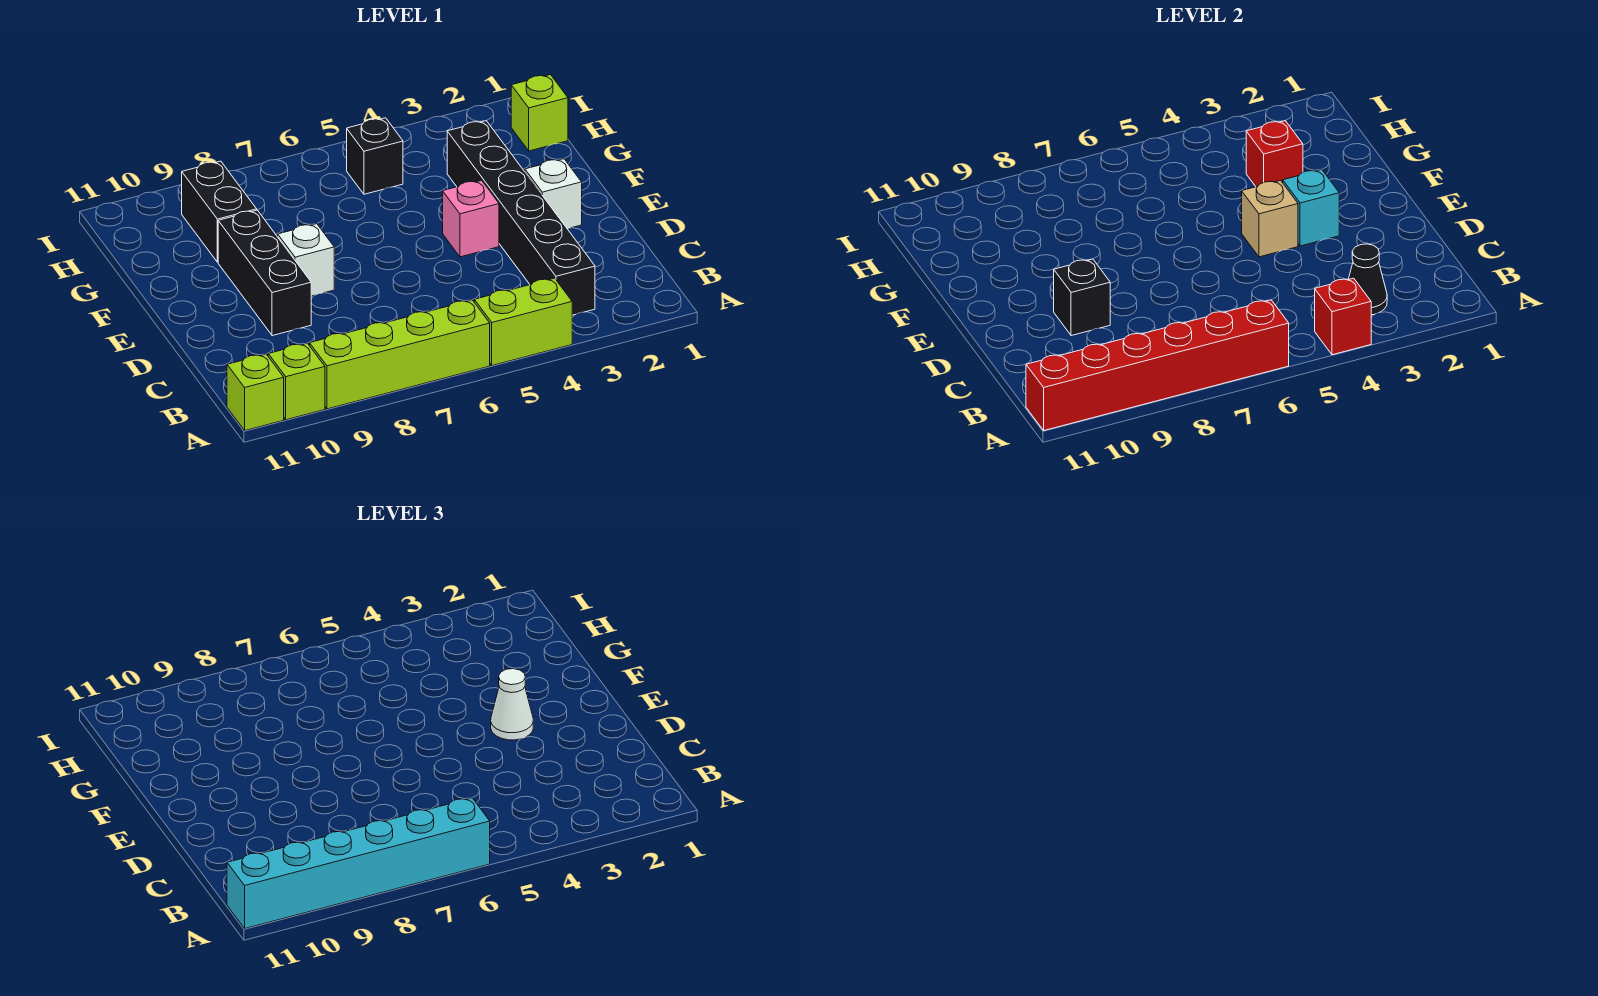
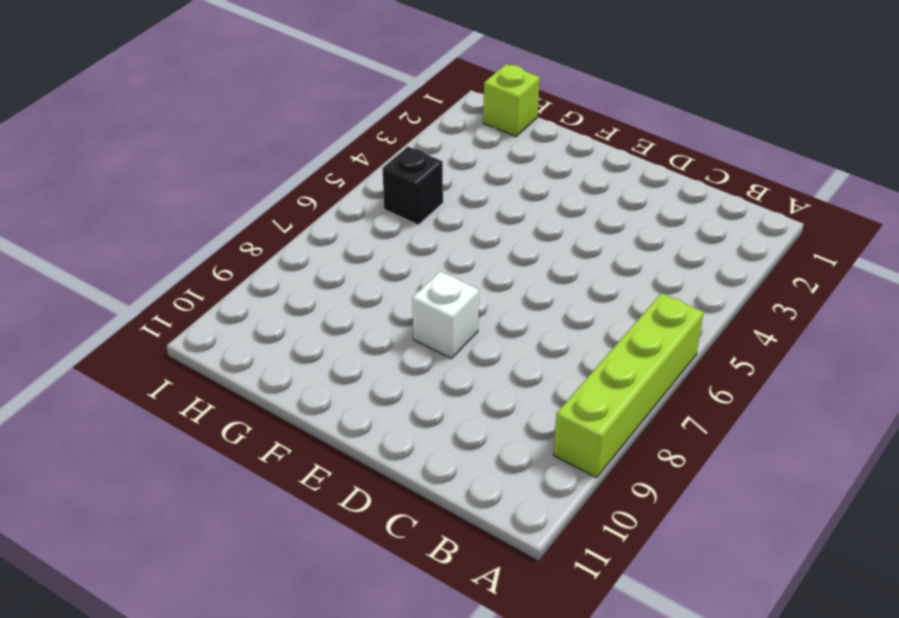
none -> lime 1x2 brick [474,278,572,366]
none -> lime 1x1 brick [268,343,325,420]
none -> lime 1x1 brick [227,354,284,430]

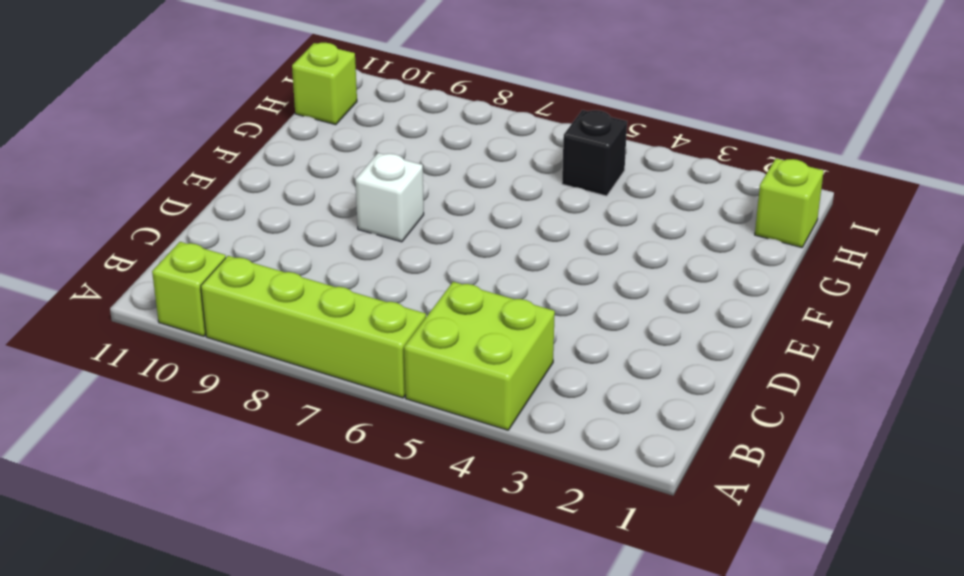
lime 2x2 brick [404,282,555,430] -> lime 1x2 brick [474,278,572,366]
lime 1x1 brick [292,43,357,125] -> lime 1x1 brick moved to [227,354,284,430]
none -> black 1x6 brick [447,121,595,315]
none -> black 1x3 brick [218,210,311,336]
none -> white 1x1 brick [525,159,582,228]

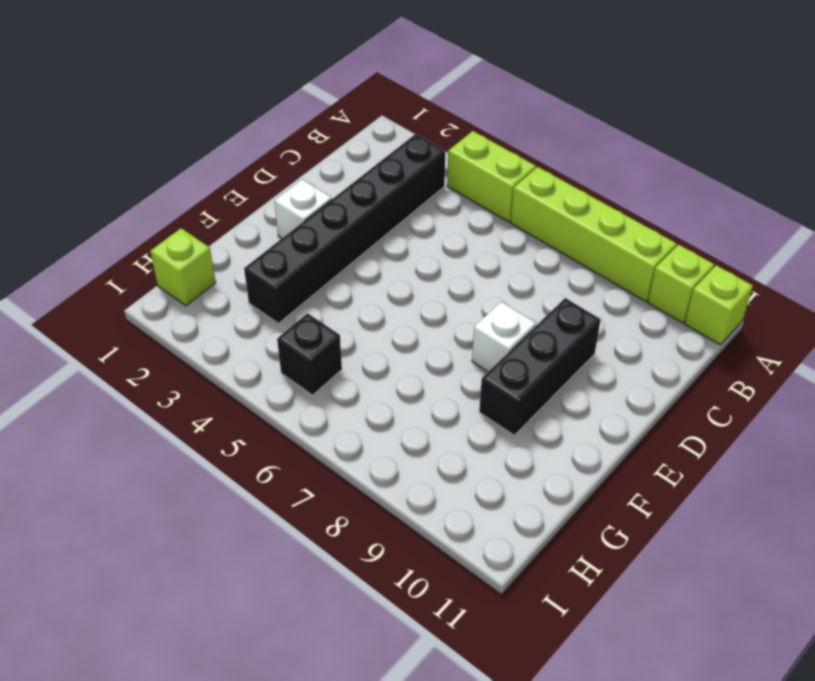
none -> pink 1x1 brick [443,180,499,257]
none -> black 1x2 brick [182,161,257,262]
none -> red 1x1 brick [1315,278,1371,355]

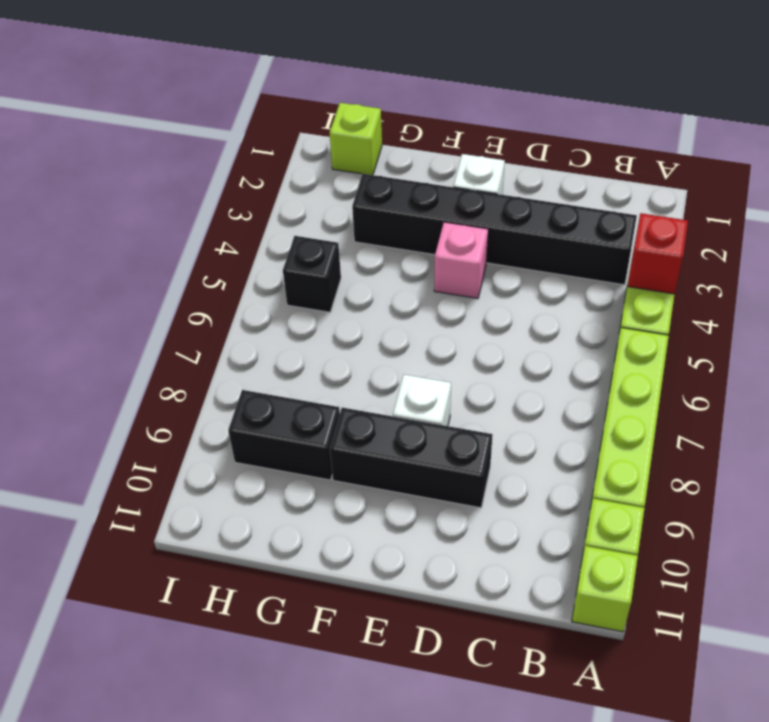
none -> red 1x6 brick [1026,300,1289,430]
none -> black 1x1 cone [1349,244,1387,315]
none -> black 1x1 brick [1054,259,1110,336]

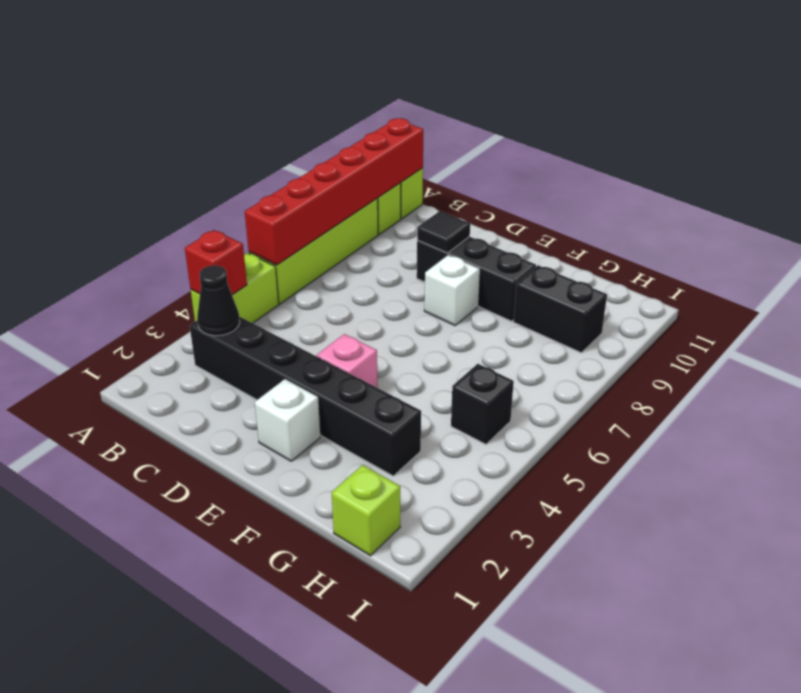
black 1x1 tile [417,211,470,253] -> black 1x1 brick [1054,259,1110,336]
none -> cyan 1x1 brick [1283,170,1339,246]
none -> tan 1x1 brick [1242,180,1298,257]
none -> red 1x1 brick [1246,121,1303,187]

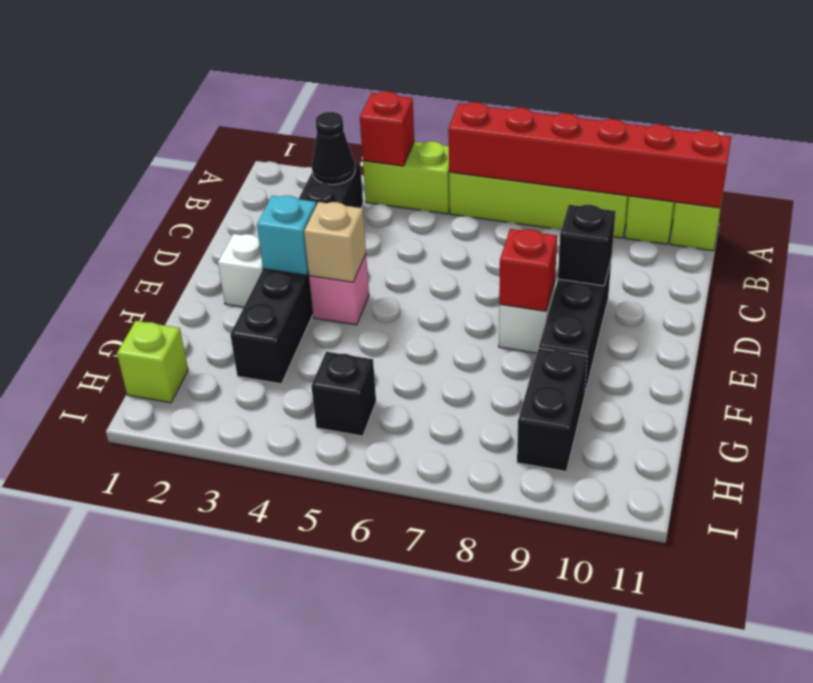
red 1x1 brick [499,229,557,311] -> red 1x1 brick moved to [1246,121,1303,187]
none -> cyan 1x6 brick [227,798,490,928]
none -> white 1x1 cone [491,669,533,740]

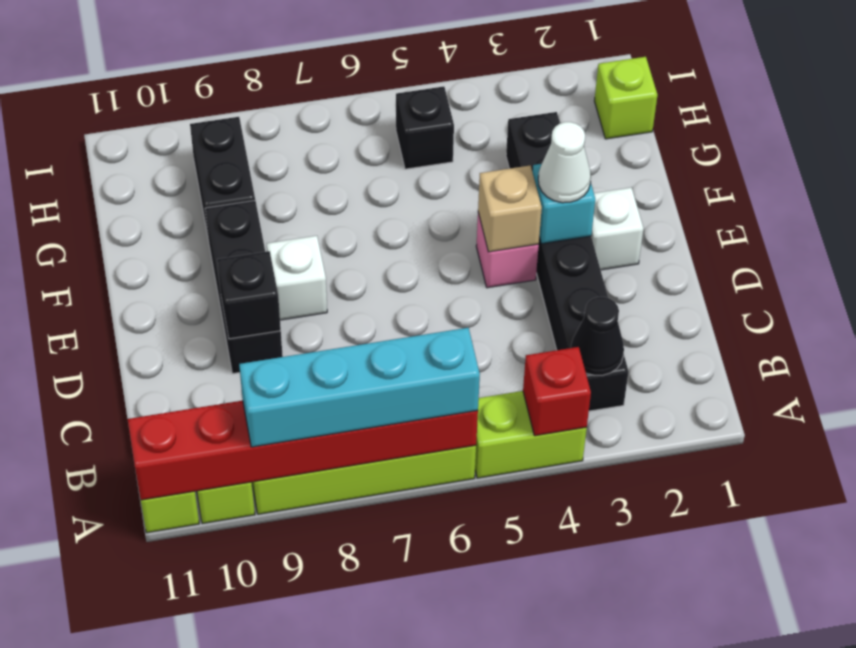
cyan 1x4 brick [239,328,480,447] -> cyan 1x6 brick [227,798,490,928]
none -> red 1x1 brick [1246,121,1303,187]

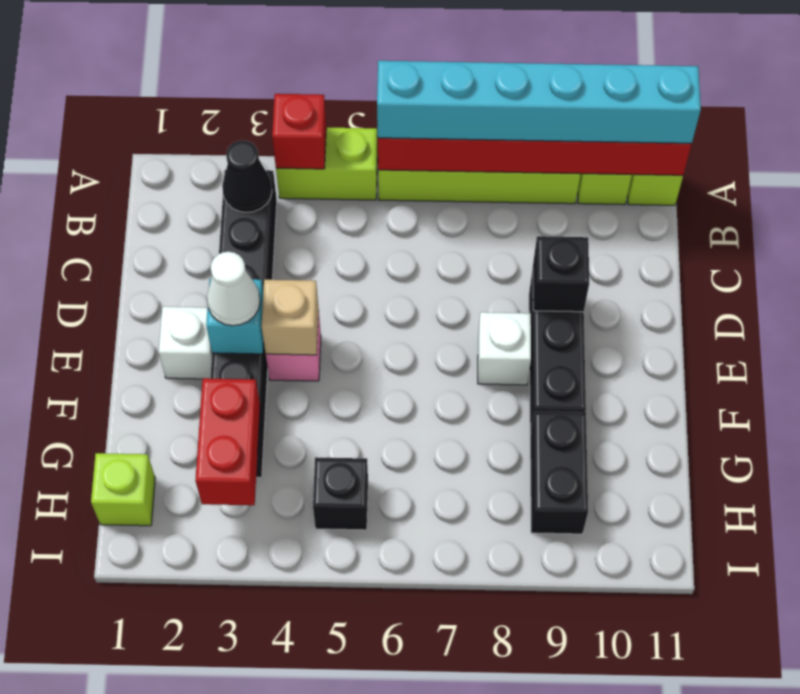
red 1x2 brick [195,378,260,505] -> red 1x1 brick [1246,121,1303,187]

